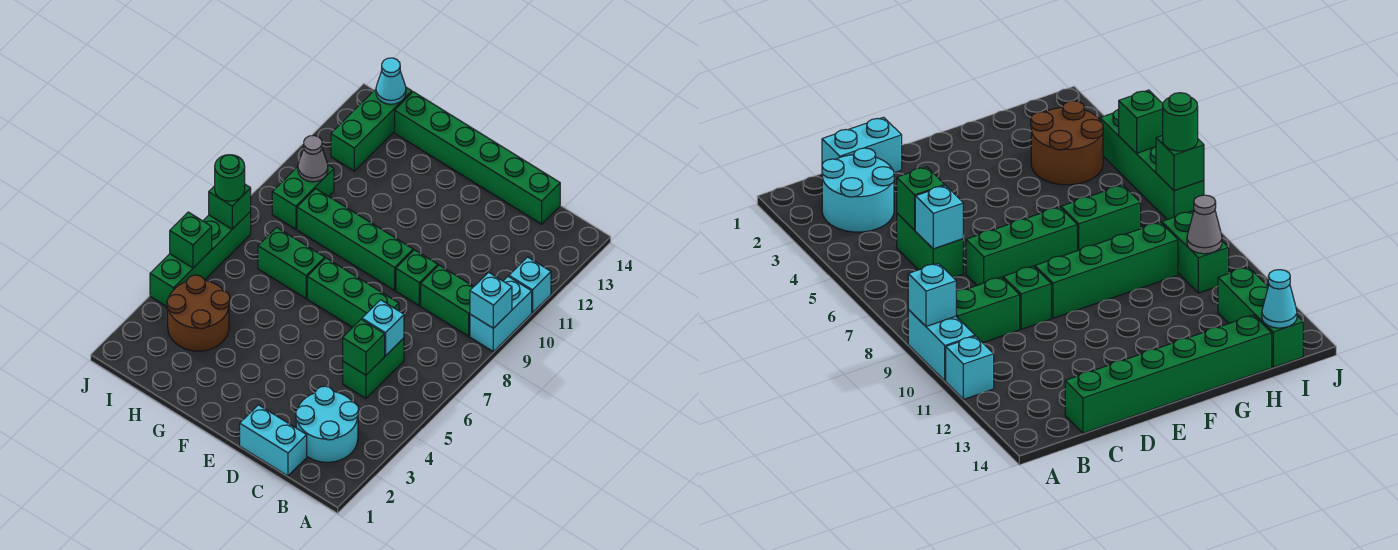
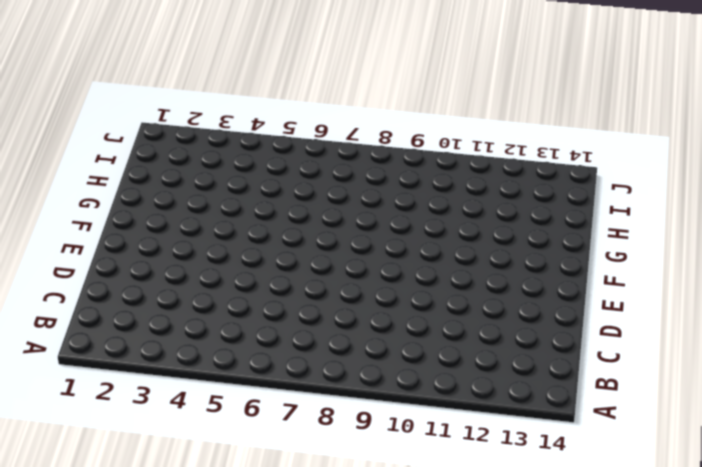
none -> cyan 1x2 brick [470,277,532,352]
none -> cyan 1x1 brick [509,257,551,313]
none -> cyan 2x2 round brick [296,386,359,462]

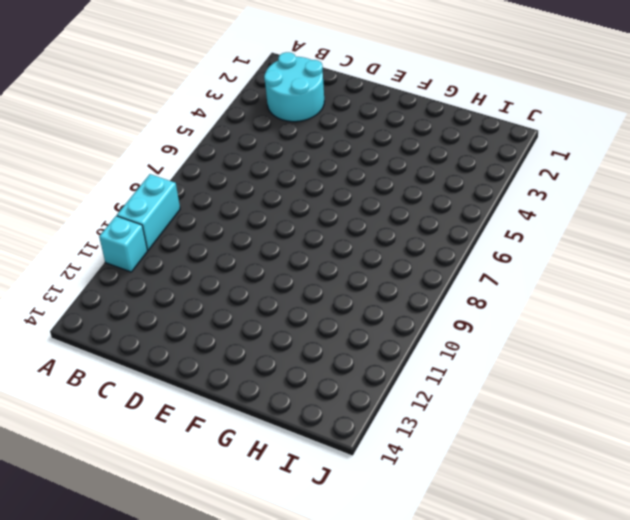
none -> green 1x2 brick [421,265,474,336]
none -> cyan 1x2 brick [240,405,307,476]
none -> green 1x2 brick [343,338,404,398]

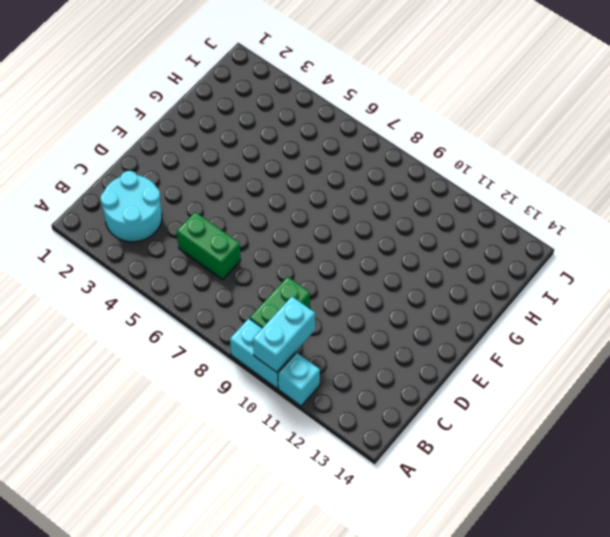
cyan 1x2 brick [253,297,315,372] -> cyan 1x2 brick moved to [240,405,307,476]
none -> green 1x6 brick [395,92,560,224]
none -> green 1x3 brick [307,258,399,327]
none -> green 1x1 brick [396,250,438,305]

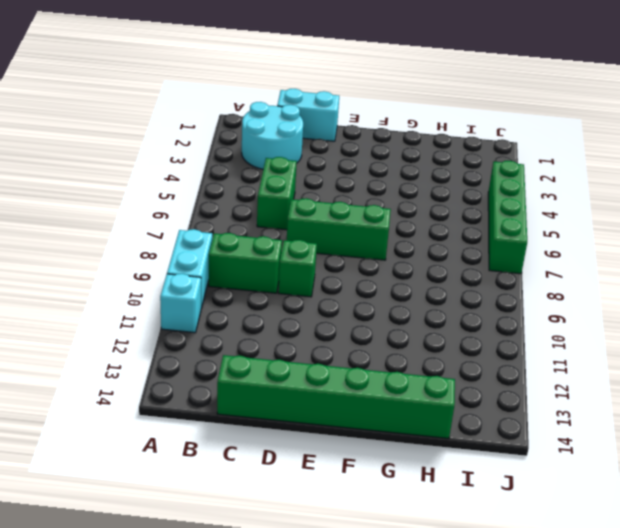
none -> green 1x4 brick [297,189,413,290]
none -> green 1x2 brick [258,227,325,298]
none -> brown 2x2 round brick [167,275,230,351]

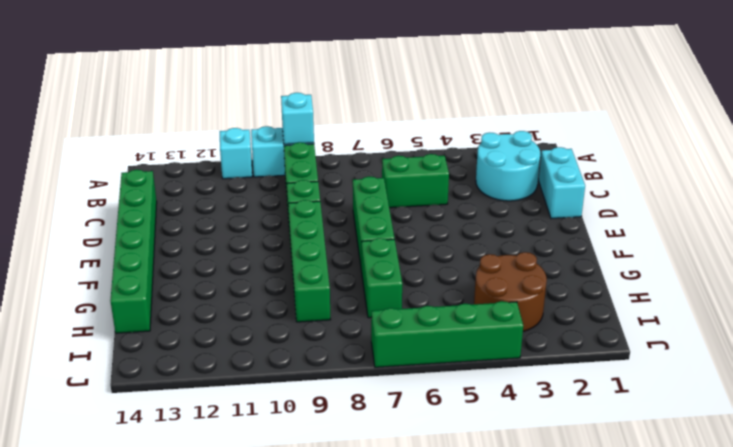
none -> green 1x2 brick [272,165,334,229]
none -> green 1x3 brick [331,87,412,171]
none -> green 1x1 brick [343,319,385,375]

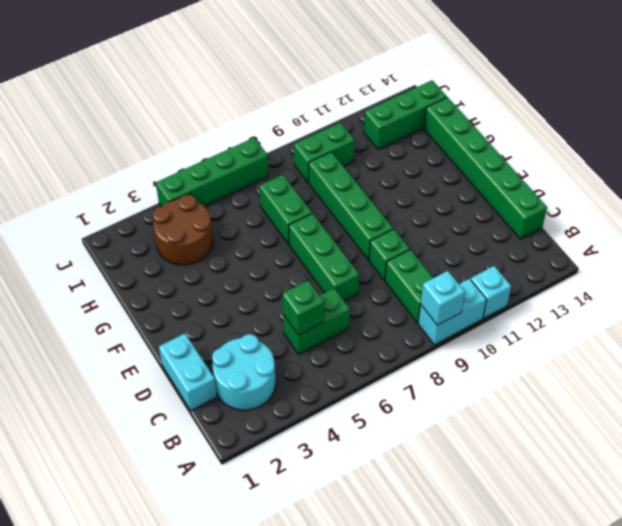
none -> cyan 1x1 brick [362,300,404,356]
none -> grey 1x1 cone [298,136,328,182]
none -> cyan 1x1 cone [376,58,406,104]

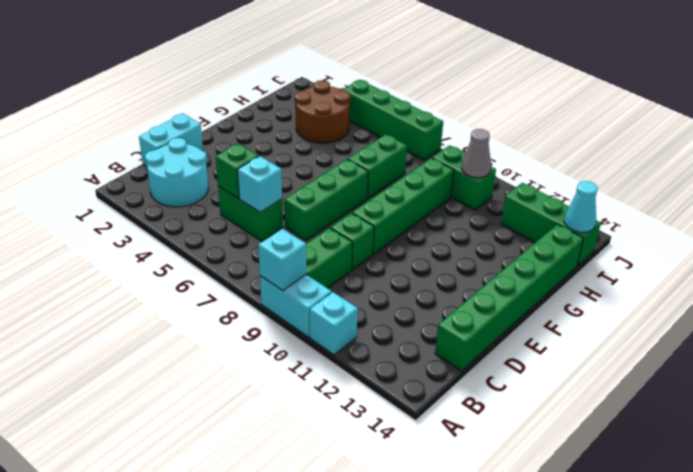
none -> green 1x1 brick [170,212,212,268]
none -> green 1x1 brick [209,185,251,229]
none -> green 1x1 round brick [215,155,245,201]

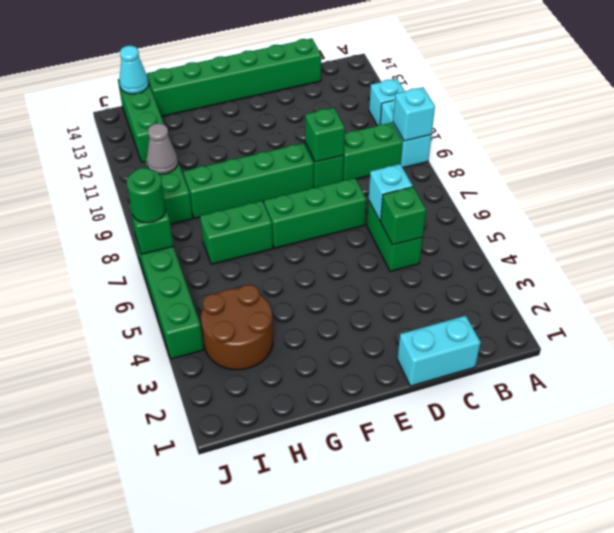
green 1x1 brick [305,108,345,162] -> green 1x1 brick moved to [170,212,212,268]
none -> cyan 2x2 round brick [296,386,359,462]

